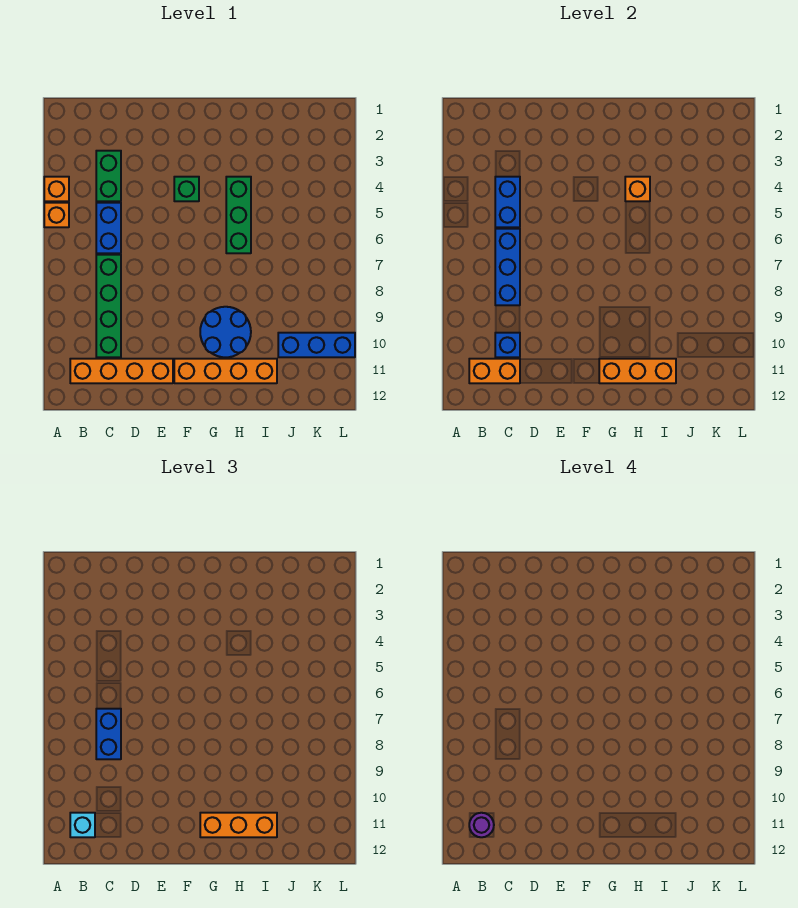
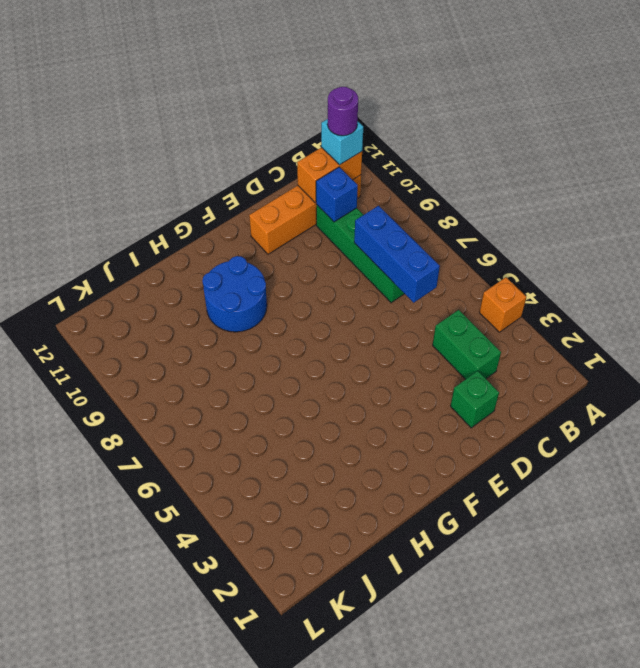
green 1x1 brick [451,371,499,428] -> green 1x1 brick moved to [174,177,199,201]
none -> orange 1x1 brick [44,203,69,227]
none -> blue 1x2 brick [96,203,121,253]
none -> orange 1x4 brick [174,359,277,383]

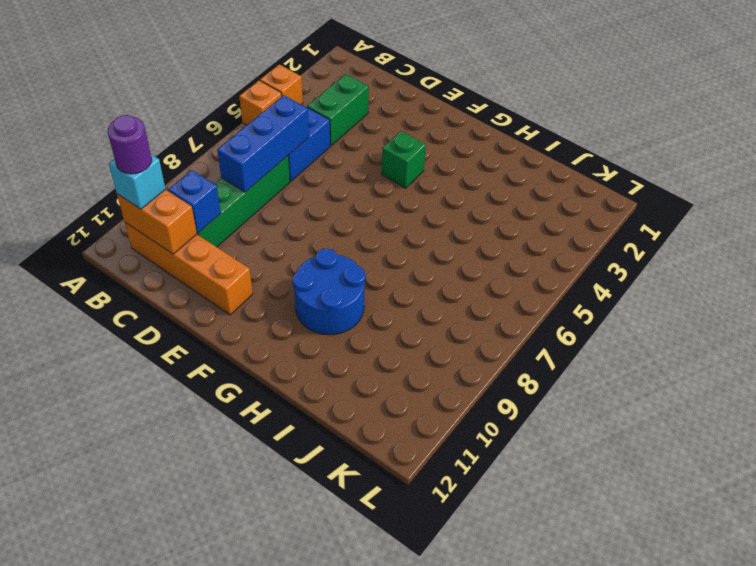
none -> orange 1x4 brick [174,359,277,383]
none -> green 1x3 brick [226,177,251,253]
none -> blue 1x3 brick [278,333,355,357]

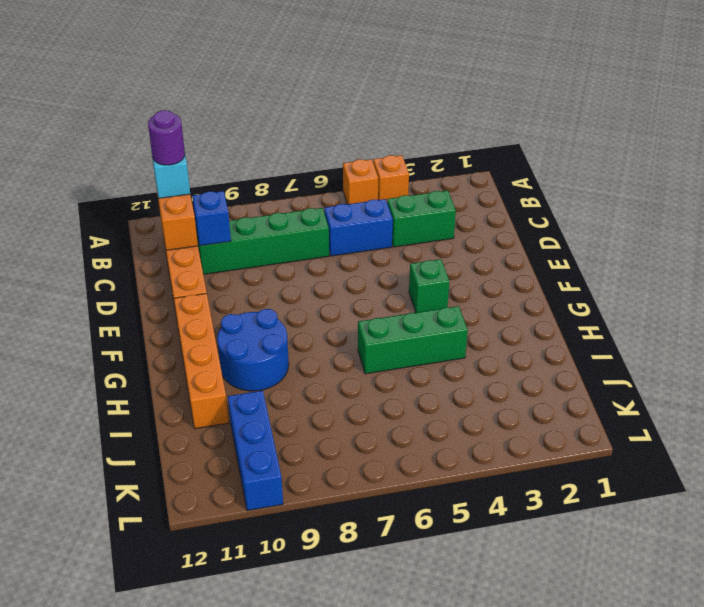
none -> blue 1x2 brick [495,177,520,227]
none -> blue 1x3 brick [495,229,520,305]
none -> orange 1x3 brick [599,359,676,383]

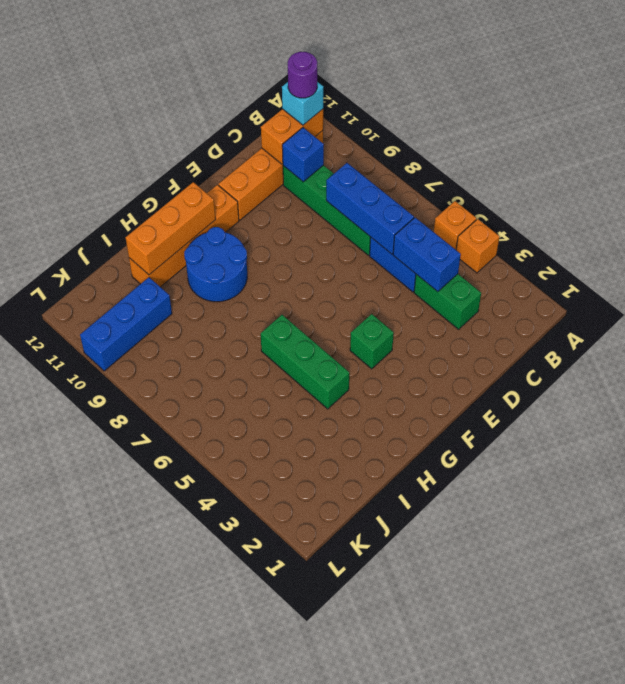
none -> orange 1x1 brick [625,177,650,201]
none -> blue 1x2 brick [96,709,121,759]
none -> orange 1x3 brick [200,813,277,837]

